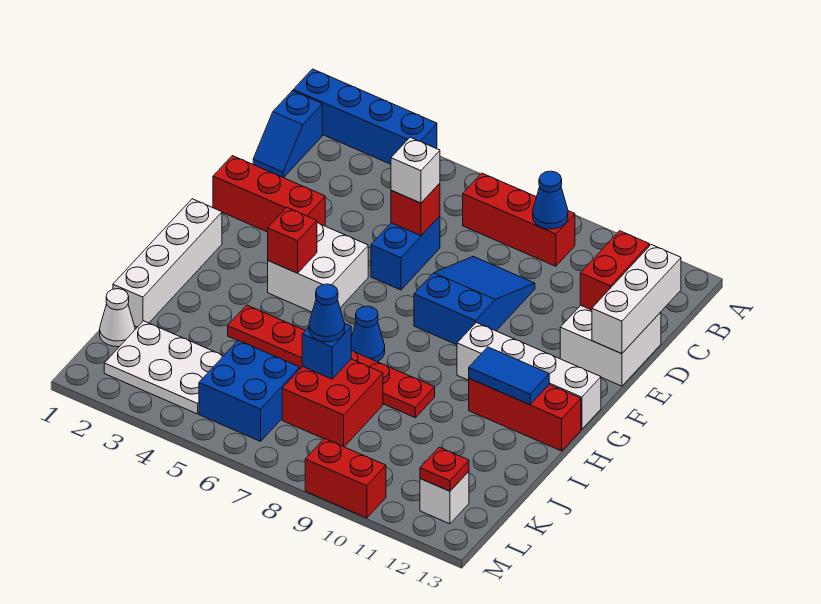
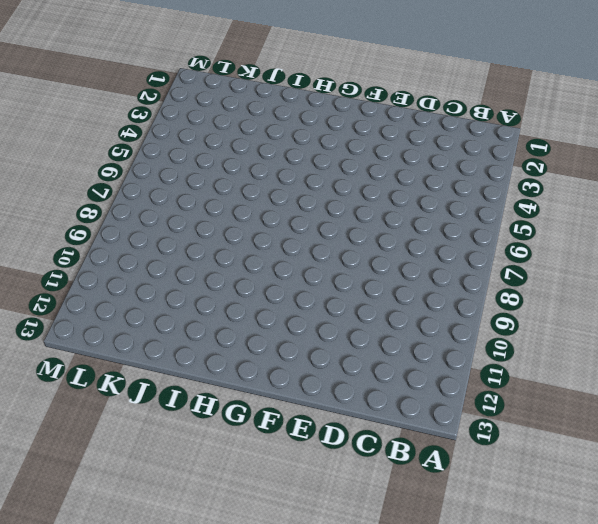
none -> blue 1x4 brick [293,69,437,164]
none -> blue 1x2 slope [253,91,322,178]
none -> red 1x3 brick [463,173,575,266]

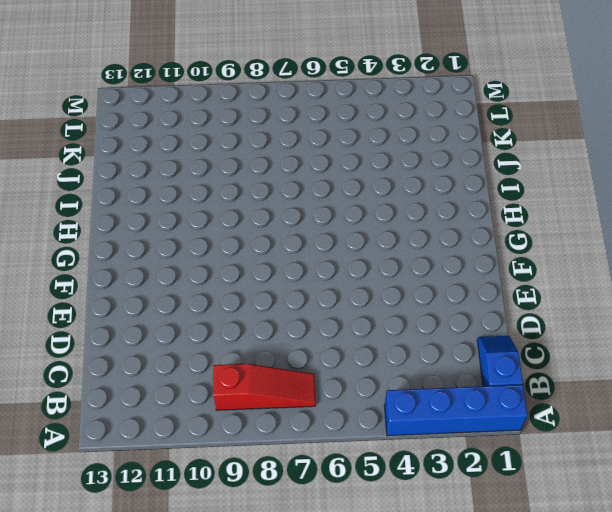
red 1x3 slope [213,364,316,410] -> red 1x3 brick [463,173,575,266]
none -> blue 1x2 brick [371,216,440,290]
none -> blue 2x3 slope [414,256,535,345]
none -> white 2x2 brick [560,305,661,386]

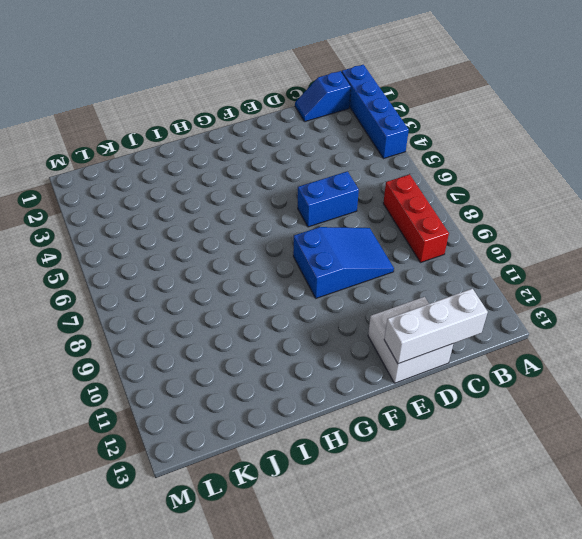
none -> red 1x3 brick [213,156,325,232]
none -> white 2x2 brick [268,223,368,312]
none -> white 1x4 brick [113,199,222,327]

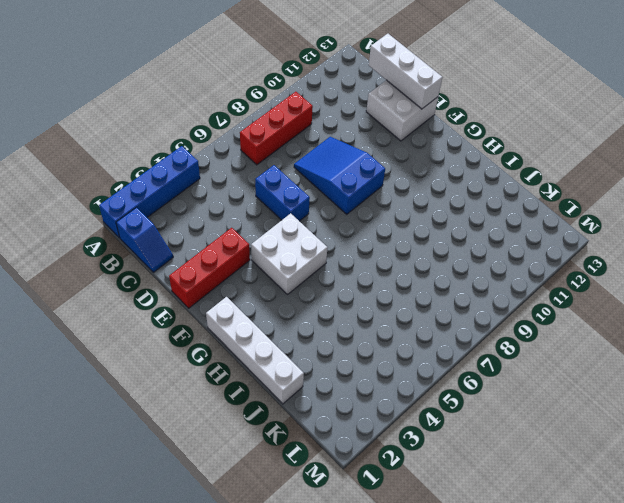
none -> white 1x4 brick [457,323,601,429]
none -> blue 1x1 cone [351,306,385,362]
none -> red 1x3 brick [469,379,581,451]

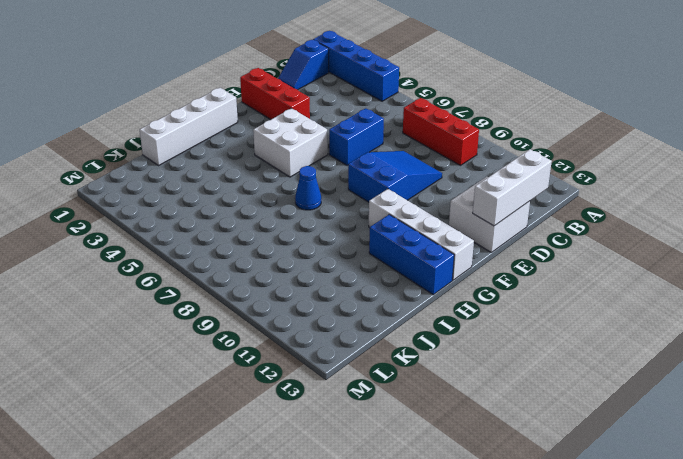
blue 1x3 brick [369,215,454,295] -> red 1x3 brick [469,379,581,451]
none -> red 1x6 plate [228,305,435,418]
none -> red 2x2 brick [282,359,383,447]
none -> white 1x1 cone [100,289,135,347]

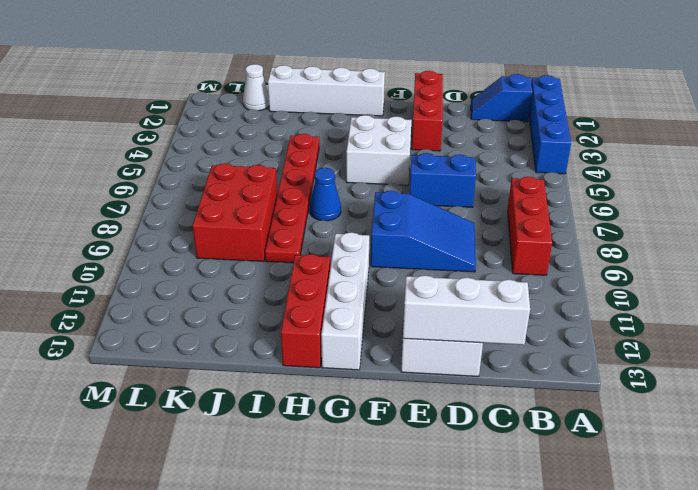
red 2x3 brick [193,163,277,261] -> red 2x2 brick [282,359,383,447]
none -> white 2x3 plate [104,321,223,414]
none -> blue 2x2 brick [199,340,300,441]
none -> white 1x1 brick [420,471,469,524]

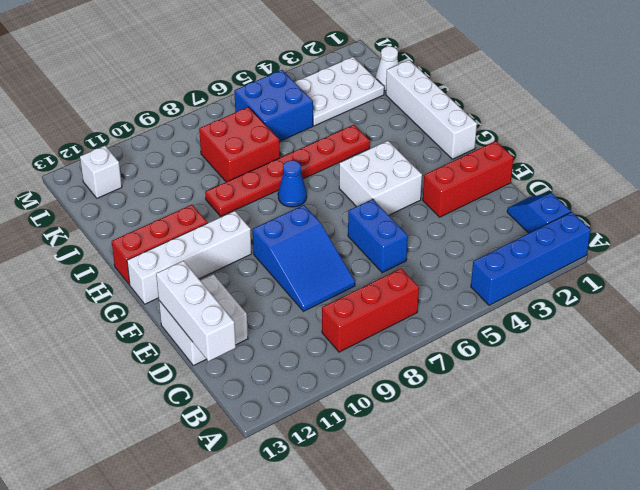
none -> red 1x2 brick [305,439,386,518]
none -> blue 1x1 cone [533,171,568,229]
none -> red 1x2 brick [580,231,650,310]

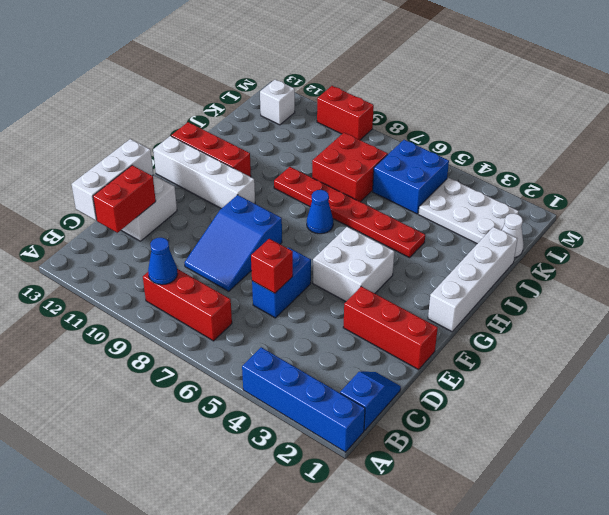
none -> red 1x1 brick [268,208,317,273]
none -> blue 1x2 tile [469,347,549,405]
none -> blue 1x1 brick [302,324,351,379]

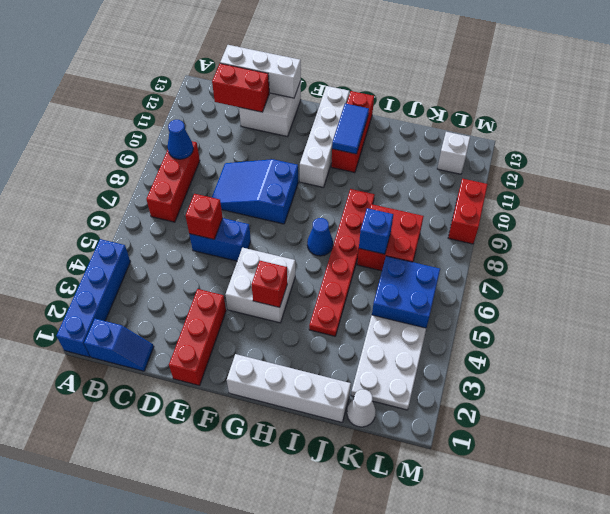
none -> red 1x1 plate [420,447,469,491]
none -> white 1x1 brick [391,137,440,203]
none -> blue 1x1 cone [309,284,345,342]

